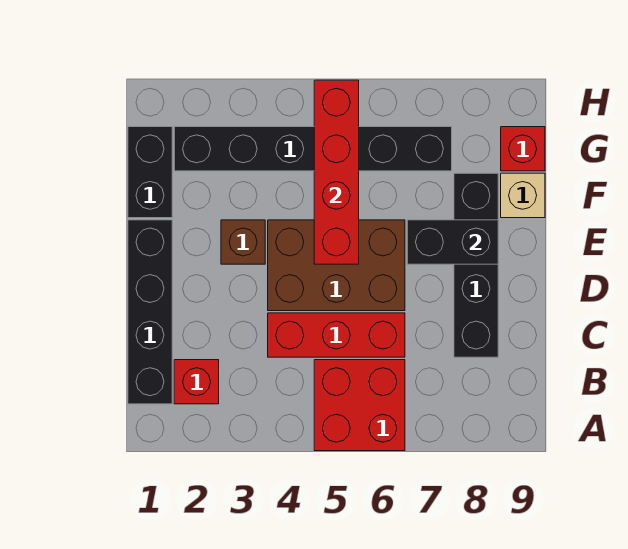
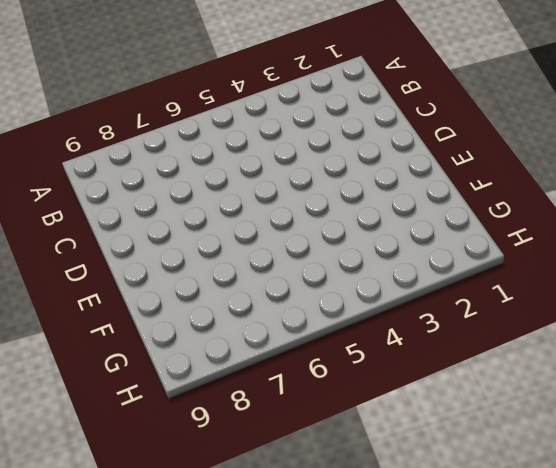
none -> red 2x2 brick [314,360,405,451]
none -> black 1x4 brick [128,220,172,404]
none -> red 1x1 brick [174,360,219,404]

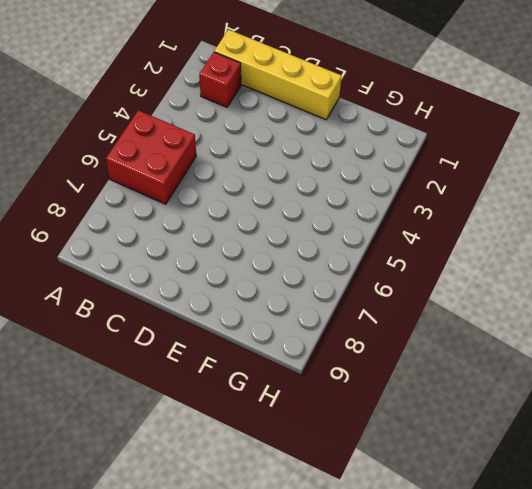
yellow 1x4 brick [214,30,342,120] -> black 1x4 brick [128,220,172,404]
none -> red 1x3 brick [268,313,405,357]
none -> black 1x4 brick [454,173,498,357]
none -> brown 2x3 brick [268,220,405,311]

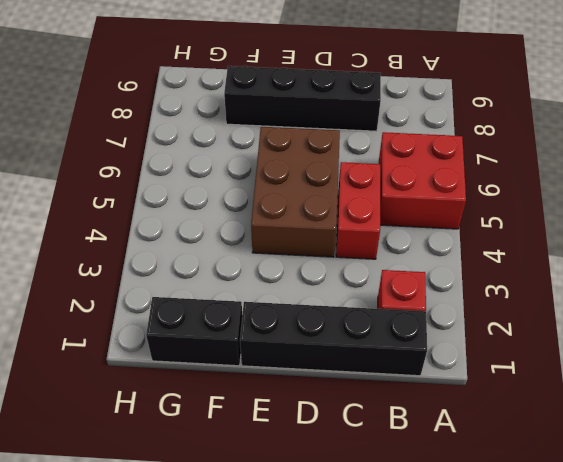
red 1x2 brick [336,162,380,259] -> red 1x3 brick [268,313,405,357]
none -> brown 1x1 brick [221,220,265,264]
none -> tan 1x1 brick [501,173,545,218]
none -> black 1x6 brick [174,127,452,171]

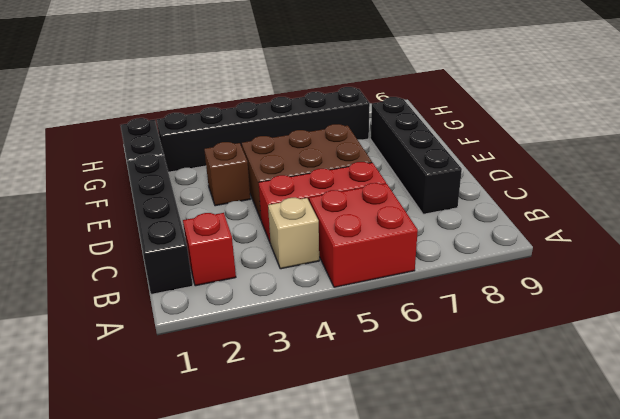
tan 1x1 brick [268,198,319,269] -> tan 1x1 brick moved to [501,173,545,218]
none -> red 1x1 brick [501,127,545,171]
none -> red 1x4 brick [314,80,359,264]
none -> black 1x2 brick [407,220,498,264]

